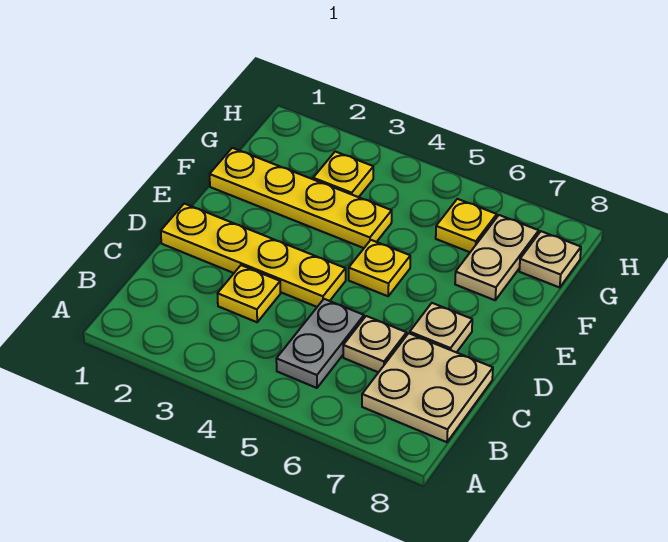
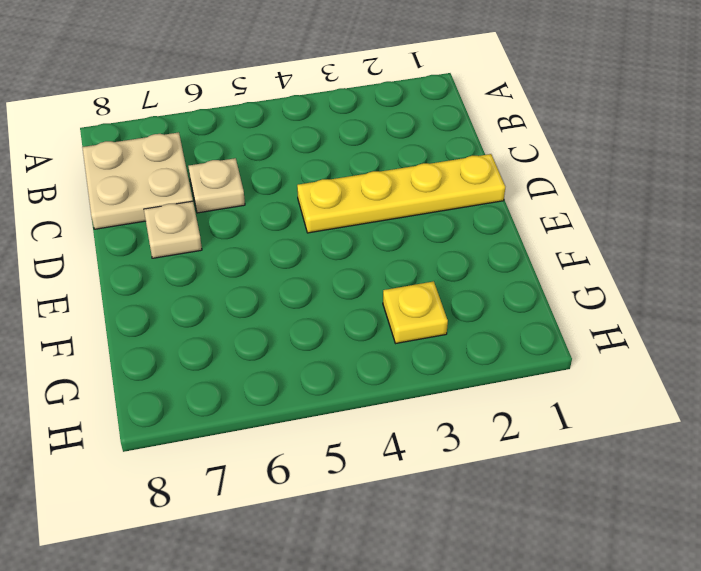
none -> grey 1x2 plate [276,299,364,388]
none -> yellow 1x1 plate [217,265,280,322]
none -> yellow 1x1 plate [349,240,410,296]

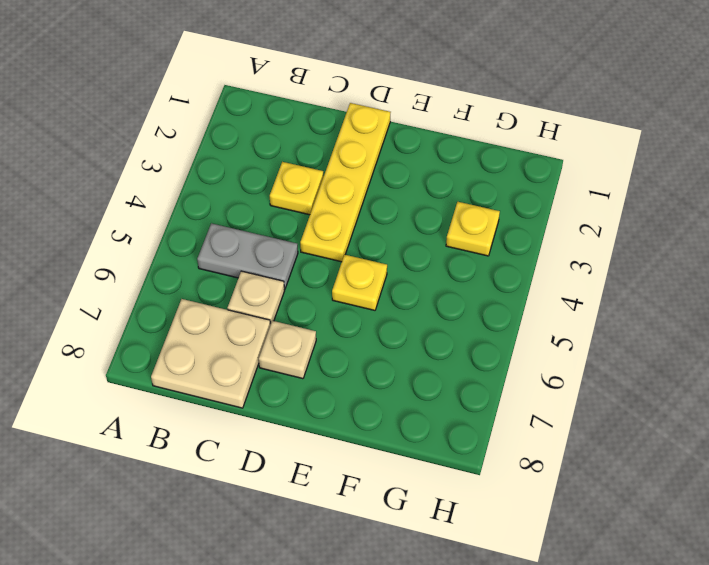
none -> yellow 1x4 plate [210,148,392,248]
none -> tan 1x2 plate [455,215,539,300]
none -> yellow 1x1 plate [436,199,497,252]

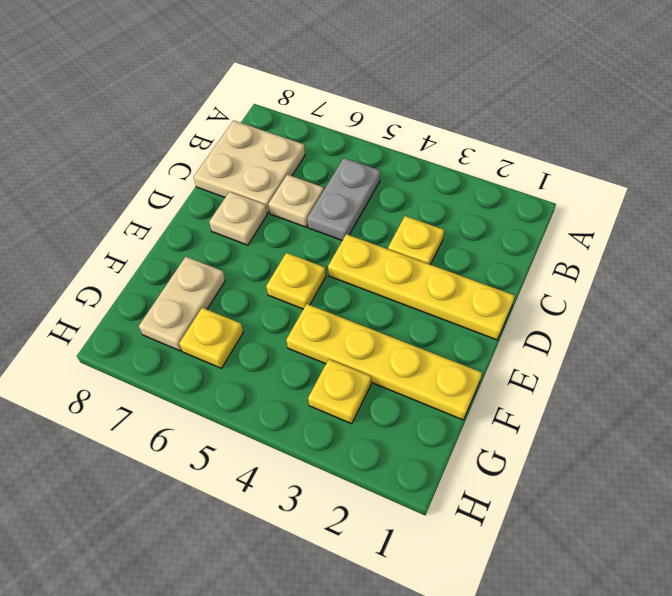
none -> tan 1x1 plate [519,231,581,287]

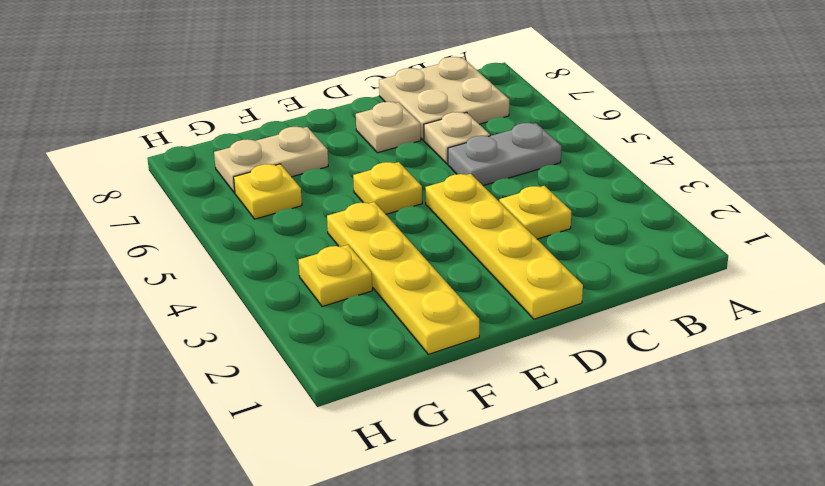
none -> tan 1x1 plate [519,231,581,287]

